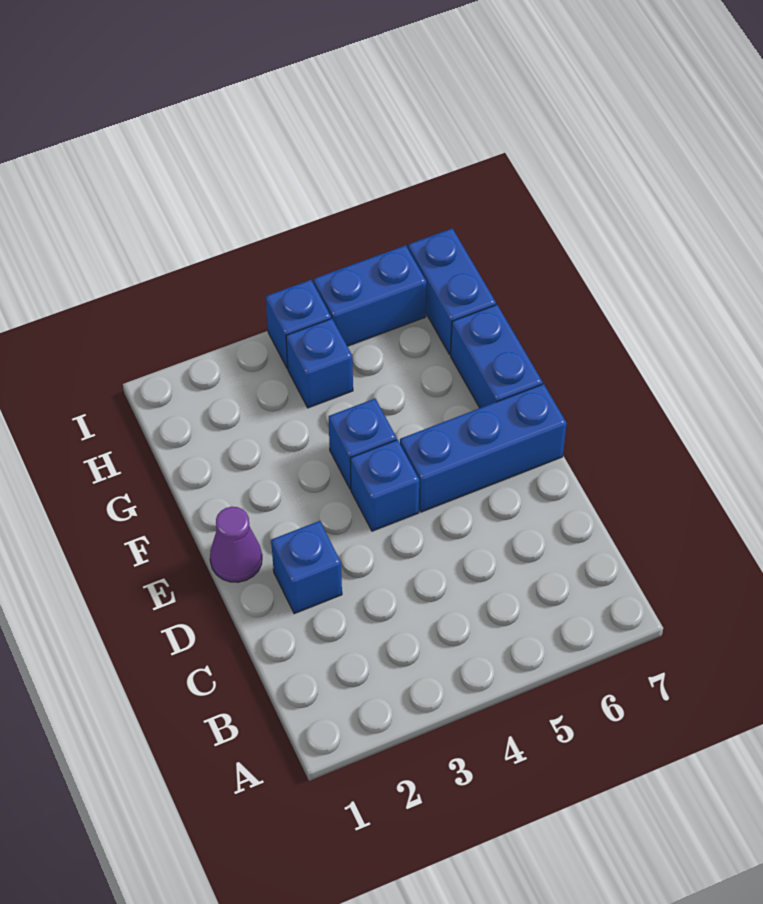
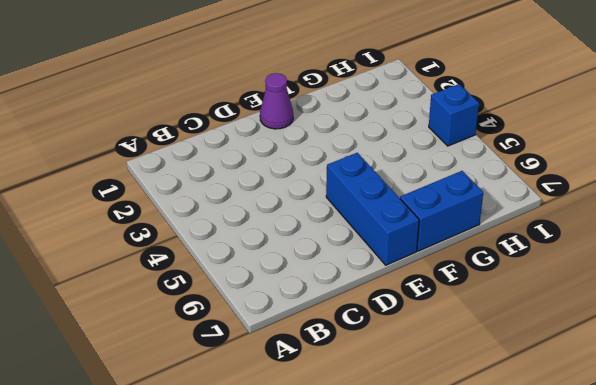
none -> blue 1x1 brick [271,521,342,614]
none -> blue 1x1 brick [350,440,419,531]

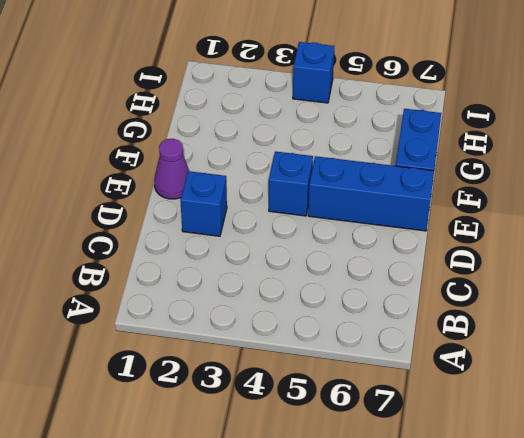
none -> blue 1x1 brick [329,399,397,489]
none -> blue 1x1 brick [286,319,353,408]

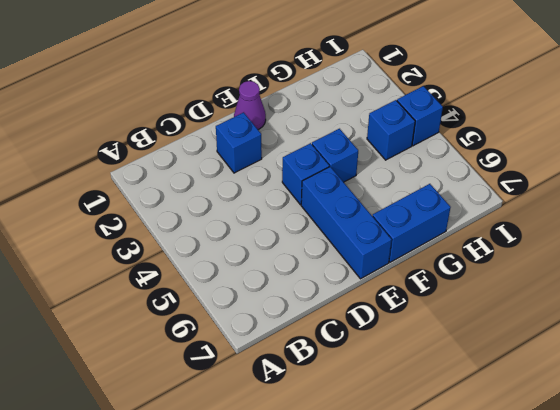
none -> blue 1x2 brick [408,228,496,354]
none -> blue 1x2 brick [313,245,427,346]

